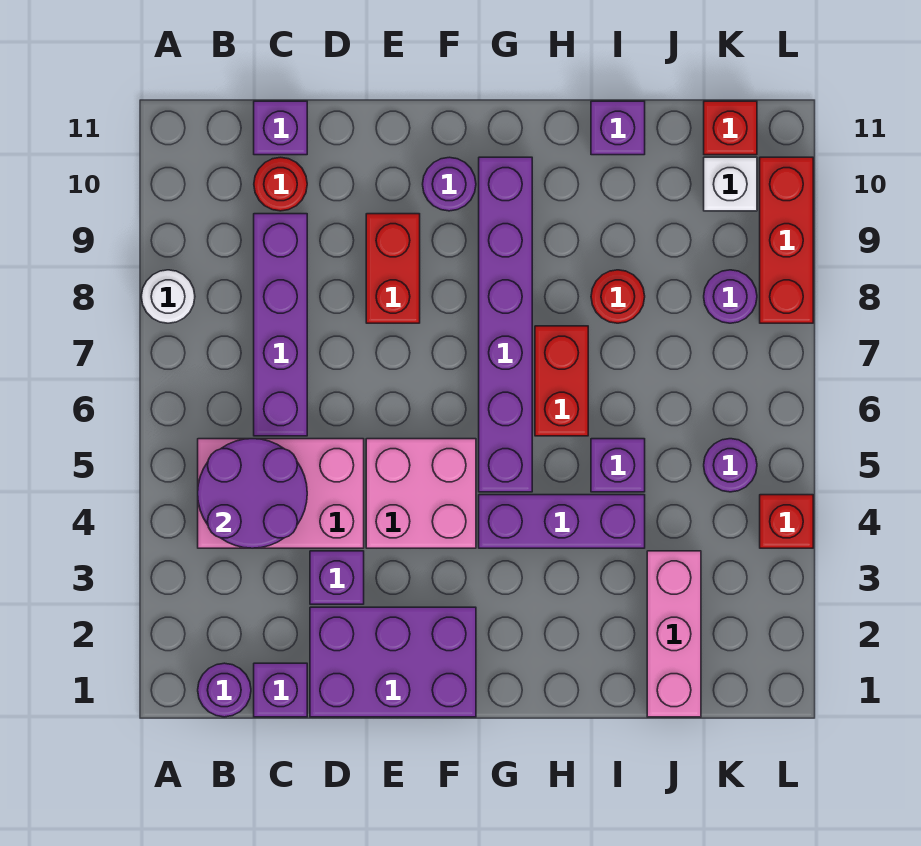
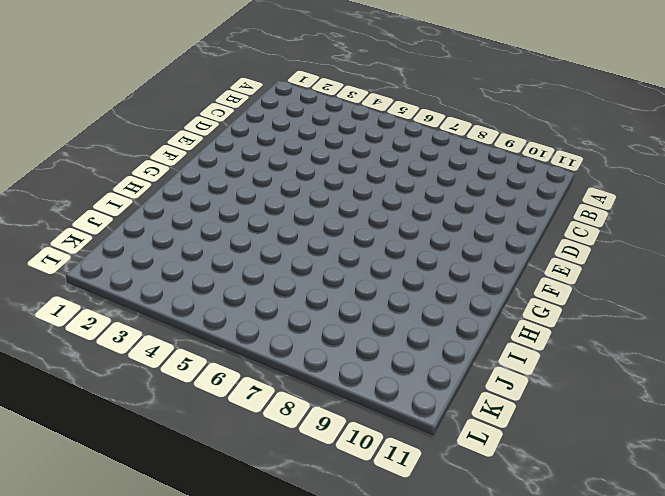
none -> white 1x1 round brick [141,270,195,323]
none -> purple 1x1 round brick [198,663,251,717]
none -> pink 2x3 brick [198,439,364,548]

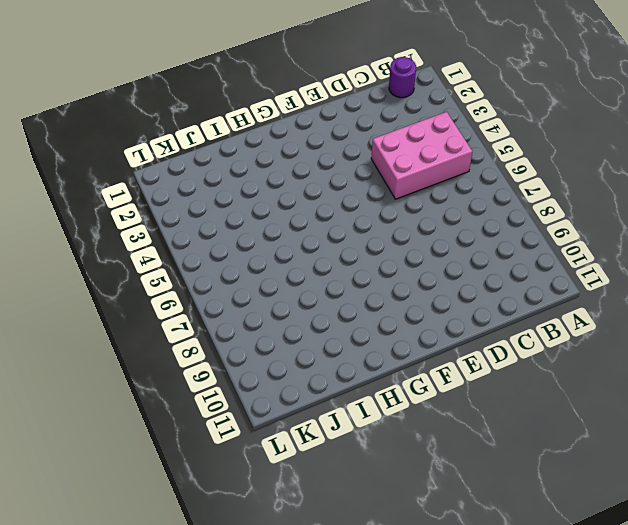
none -> white 1x1 round brick [141,270,195,323]
none -> purple 1x1 brick [254,663,307,717]
none -> purple 1x4 brick [254,214,307,436]

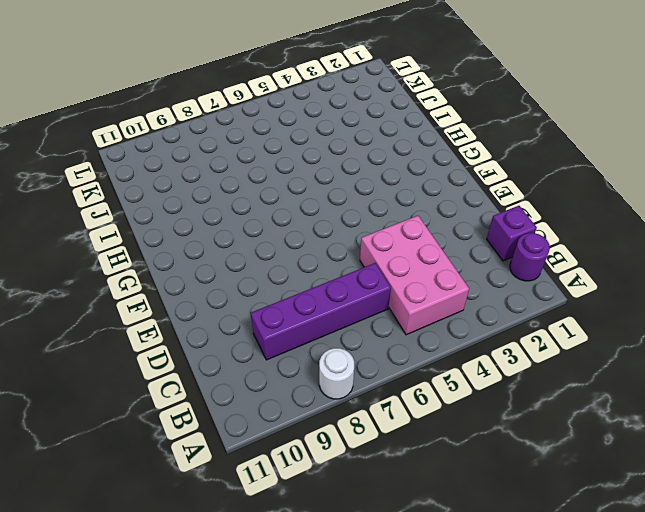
none -> red 1x1 round brick [254,157,307,211]
none -> purple 1x1 brick [254,101,307,155]
none -> purple 2x3 brick [310,607,476,717]

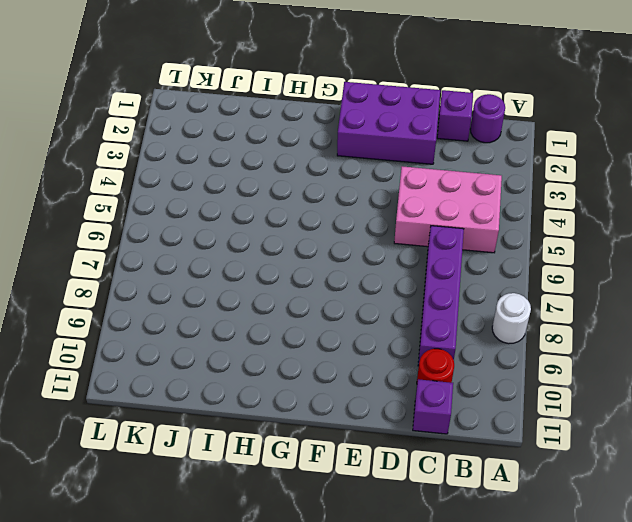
none -> purple 1x1 brick [310,551,364,604]
none -> pink 2x2 brick [366,439,476,548]
none -> red 1x2 brick [366,214,420,323]

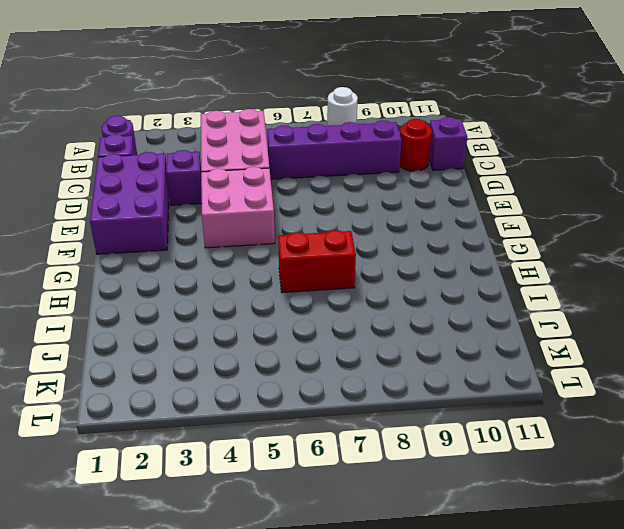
none -> red 1x2 brick [366,214,420,323]
none -> purple 1x1 round brick [423,157,476,211]
none -> purple 1x3 brick [479,495,645,548]

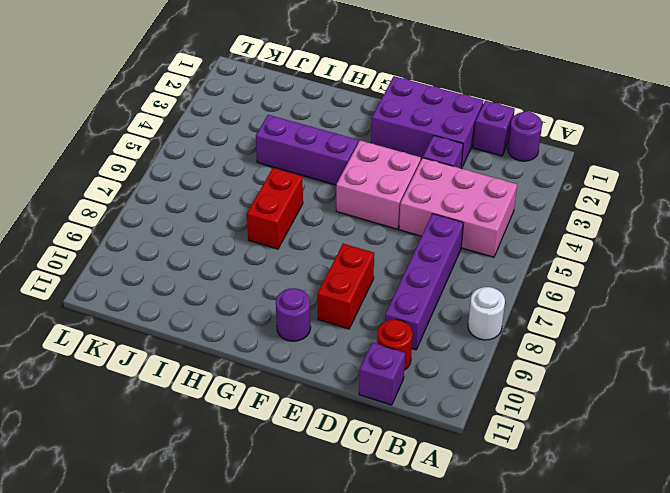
none -> purple 1x6 brick [479,157,532,492]
none -> purple 1x1 brick [591,439,645,492]
none -> red 1x1 round brick [591,270,645,323]

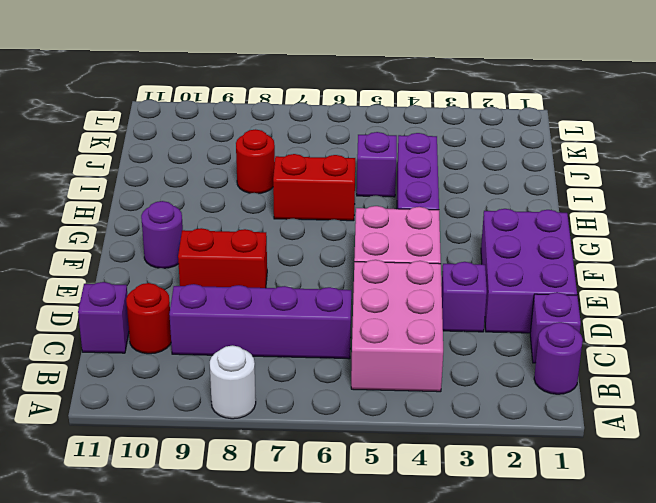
none -> purple 1x6 brick [479,157,532,492]
none -> purple 1x1 brick [591,101,645,155]
none -> pink 1x3 brick [647,551,701,717]

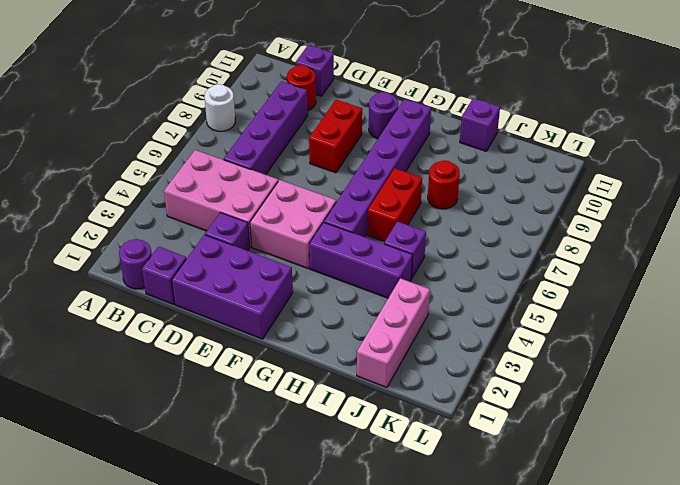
none -> purple 1x1 round brick [704,439,757,492]
none -> purple 1x1 round brick [704,270,757,323]
none -> white 1x1 brick [704,157,757,211]

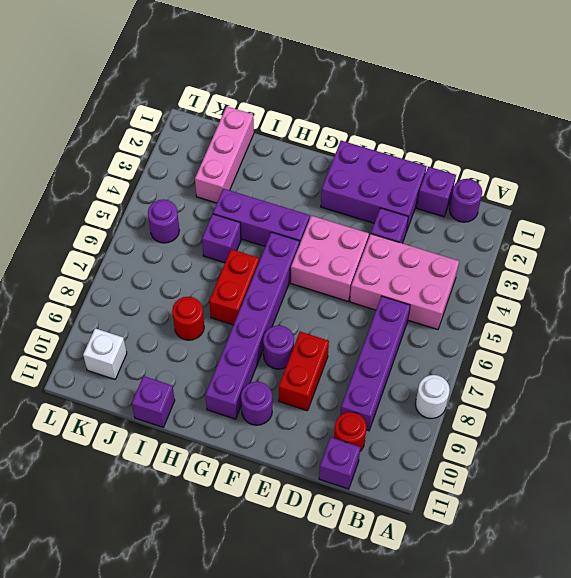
purple 1x1 round brick [263,326,294,369] -> purple 1x1 round brick moved to [704,270,757,323]
none -> red 1x1 brick [704,101,757,155]
none -> red 1x1 brick [760,495,813,548]
none -> red 1x3 brick [760,157,813,323]

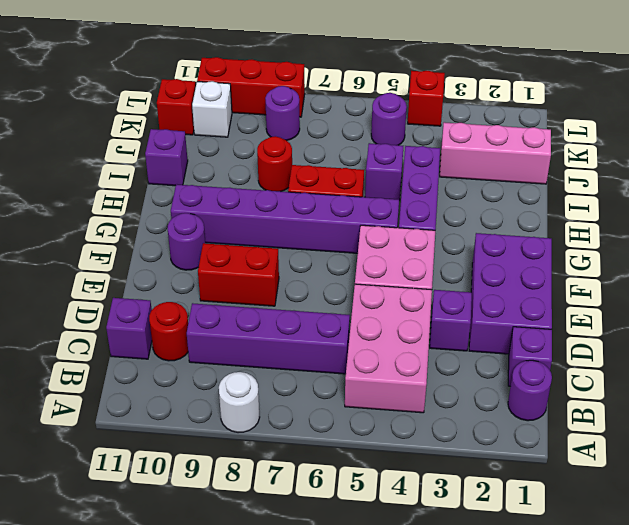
none -> purple 2x2 round brick [198,439,307,548]

